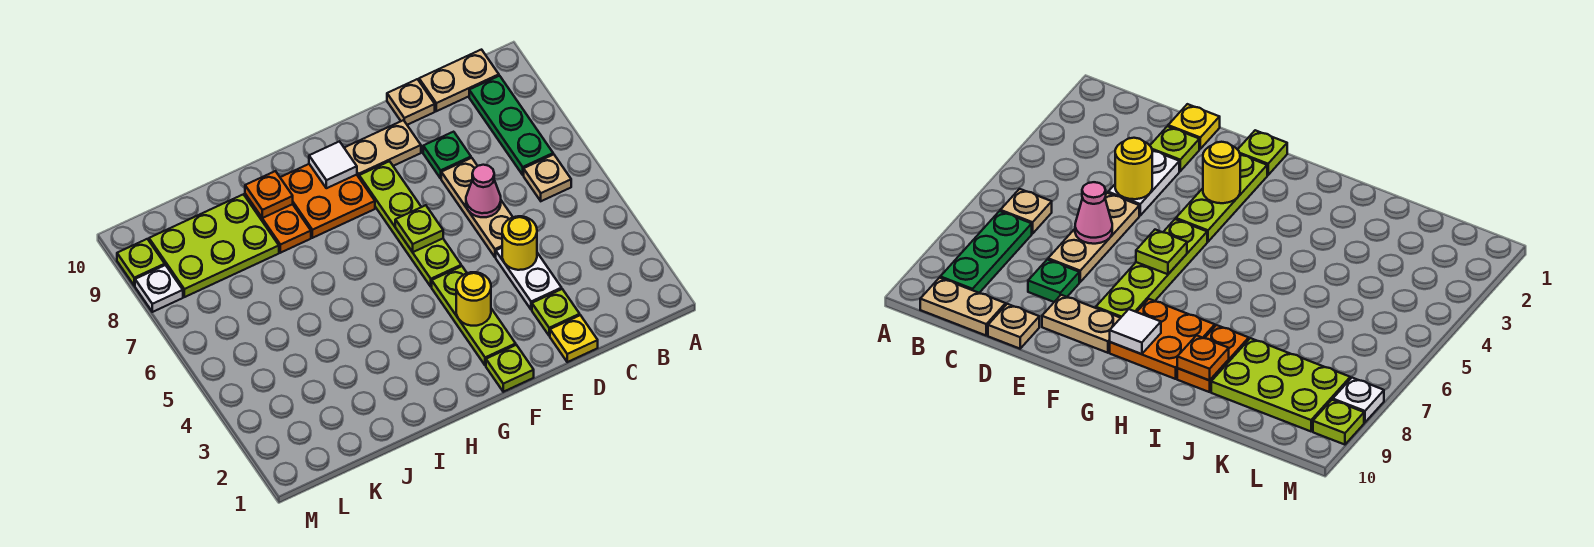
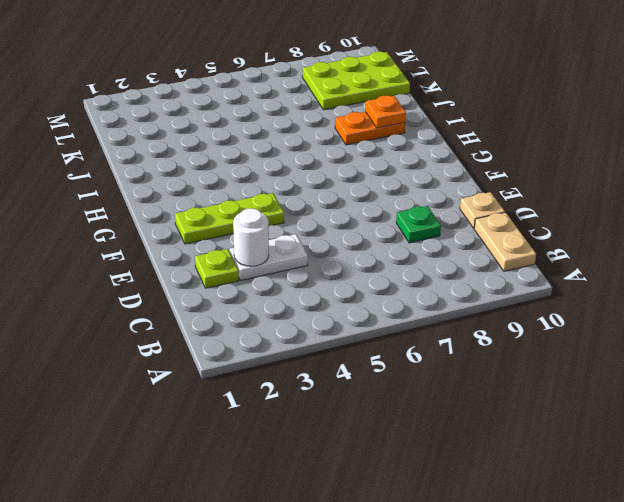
white 1x1 round brick [233,209,269,266] -> none
lime 2x3 plate [302,51,410,110] -> lime 2x3 plate turned to [149,194,279,297]
none -> tan 1x1 plate [524,154,571,201]
none -> green 1x3 plate [469,76,553,175]
none -> yellow 1x1 plate [550,315,598,362]

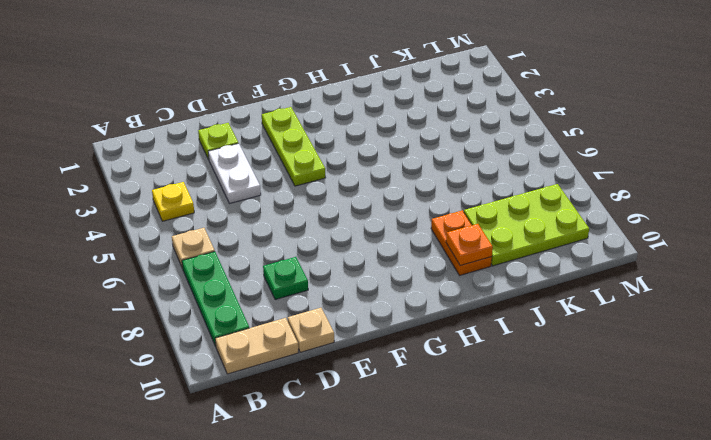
yellow 1x1 plate [152,182,194,221] -> yellow 1x1 plate moved to [550,315,598,362]
none -> tan 1x3 plate [441,158,513,257]
none -> tan 1x2 plate [344,120,421,177]
none -> lime 1x1 plate [486,345,534,392]

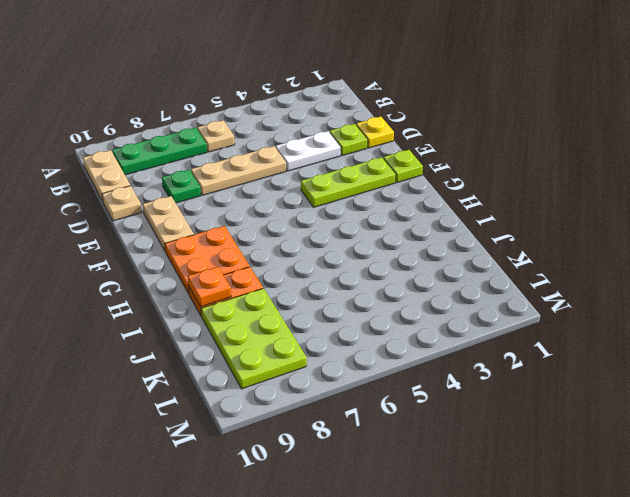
none -> lime 1x4 plate [359,161,461,287]
none -> white 1x1 plate [135,265,183,312]
none -> lime 1x1 plate [117,239,165,286]

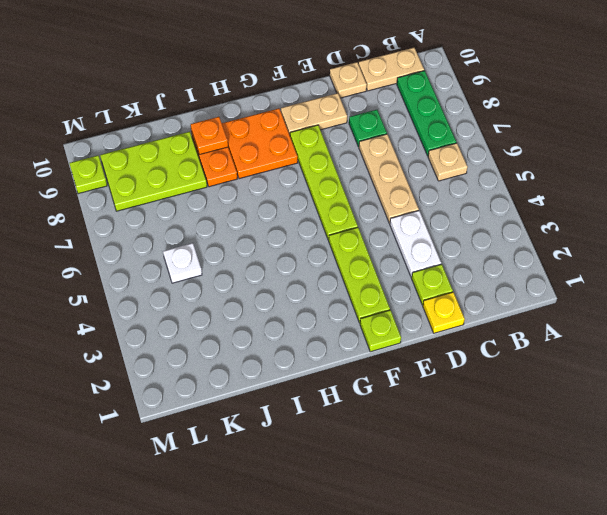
white 1x1 plate [163,243,202,283] -> white 1x1 plate moved to [135,265,183,312]
none -> yellow 1x1 round brick [502,216,537,270]
none -> pink 1x1 cone [466,165,501,217]
none -> yellow 1x1 round brick [456,272,491,326]

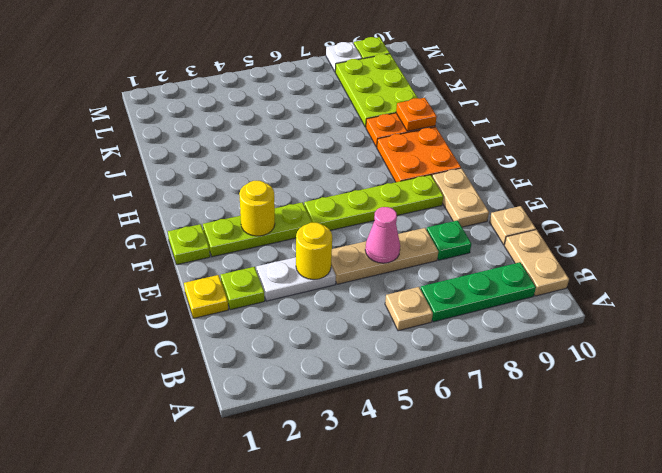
none -> lime 1x1 plate [395,205,443,252]
none -> white 1x1 tile [309,141,357,188]

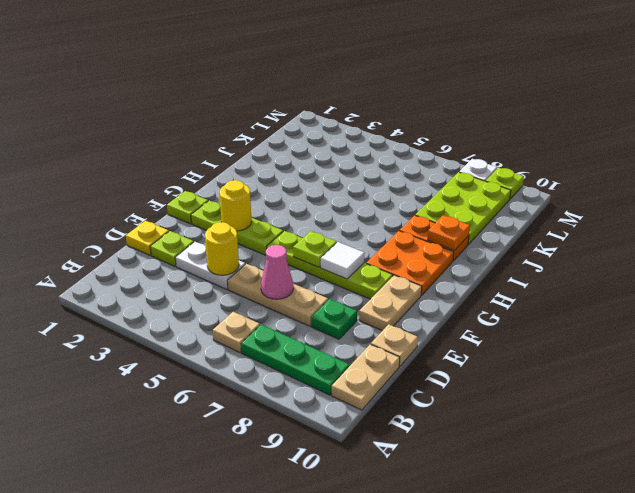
white 1x1 tile [321,242,364,279] -> white 1x1 tile moved to [309,141,357,188]

